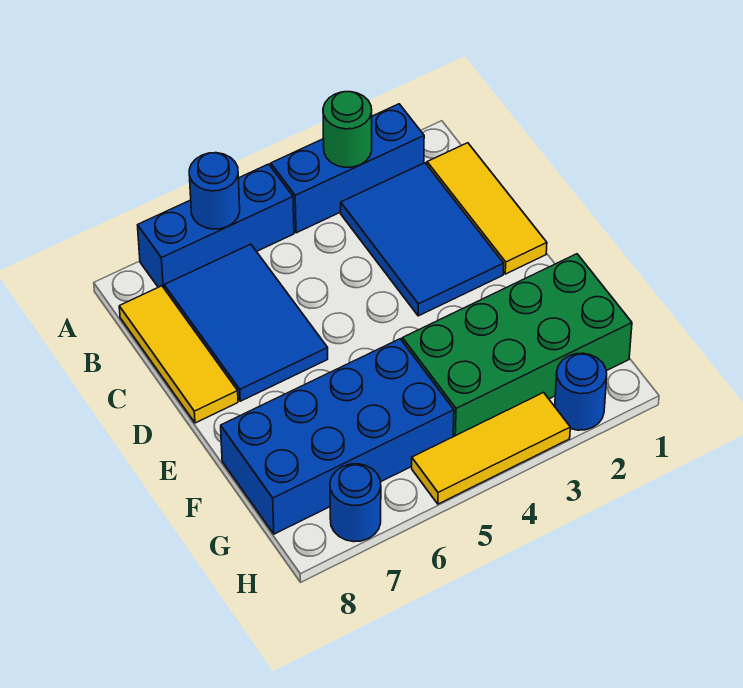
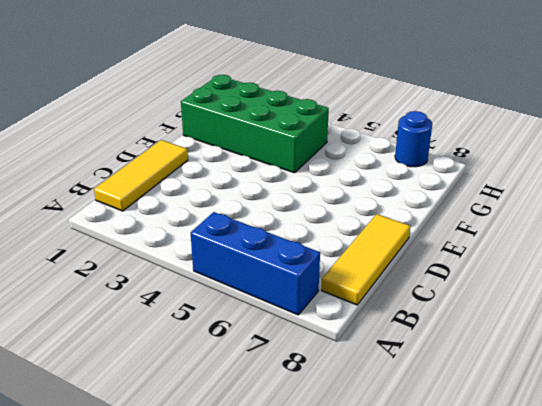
none -> blue 1x3 brick [271,104,424,233]
none -> blue 2x3 tile [341,163,504,316]
none -> blue 2x3 tile [164,244,328,401]

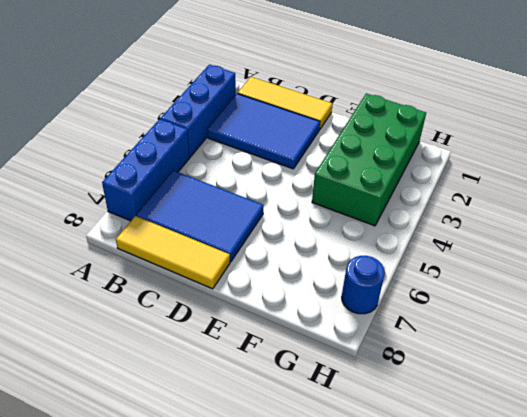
none -> blue 2x4 brick [221,339,454,534]
none -> blue 1x1 round brick [555,353,607,430]
none -> yellow 1x3 tile [412,393,570,504]

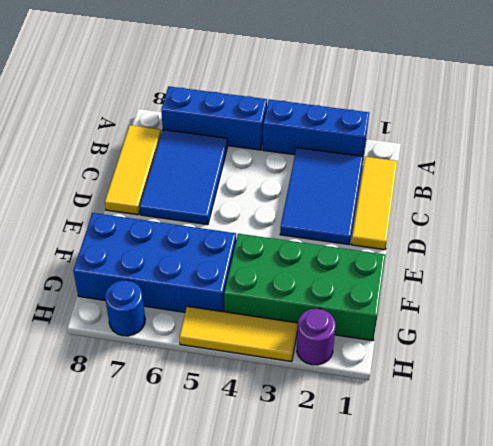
purple 1x1 round brick [297,309,336,365] -> blue 1x1 round brick [555,353,607,430]
none -> green 1x1 round brick [323,92,372,167]
none -> blue 1x1 round brick [189,153,240,229]

